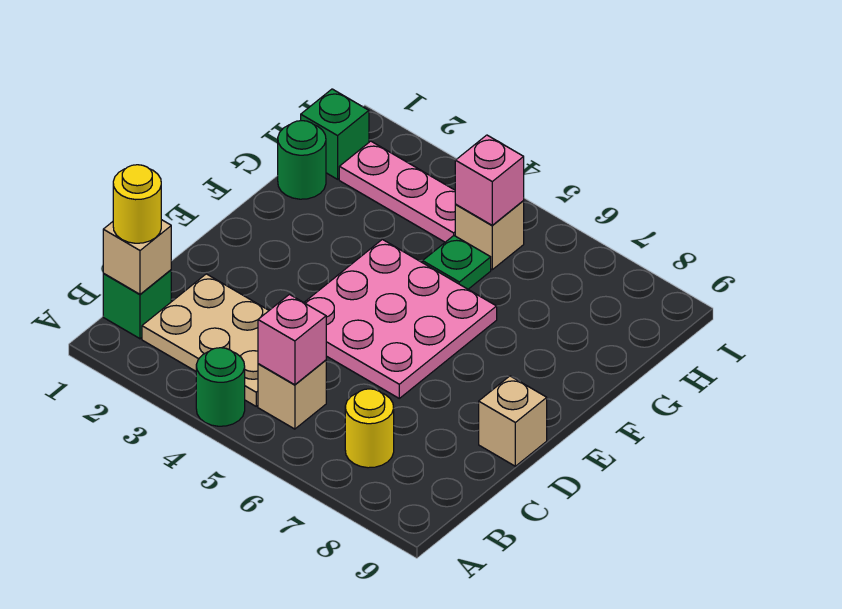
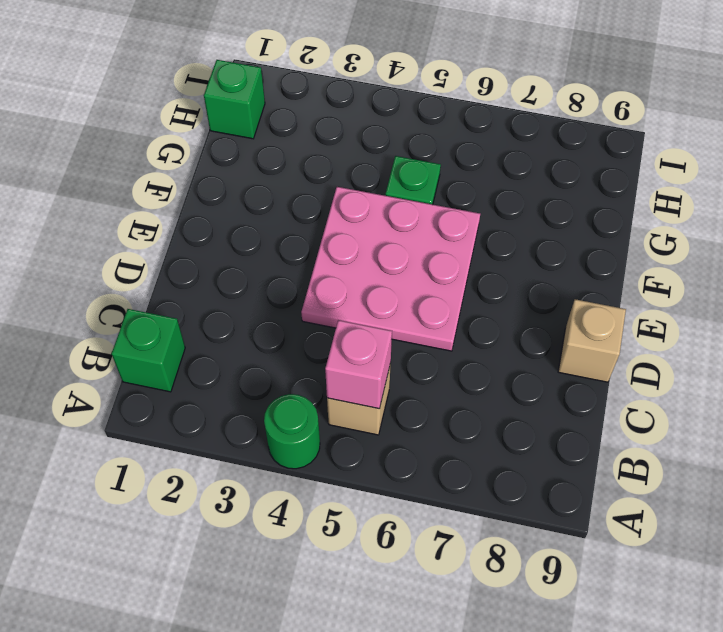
none -> tan 2x3 plate [142,274,269,406]
none -> yellow 1x1 round brick [345,389,394,468]
none -> green 1x1 round brick [278,121,326,199]

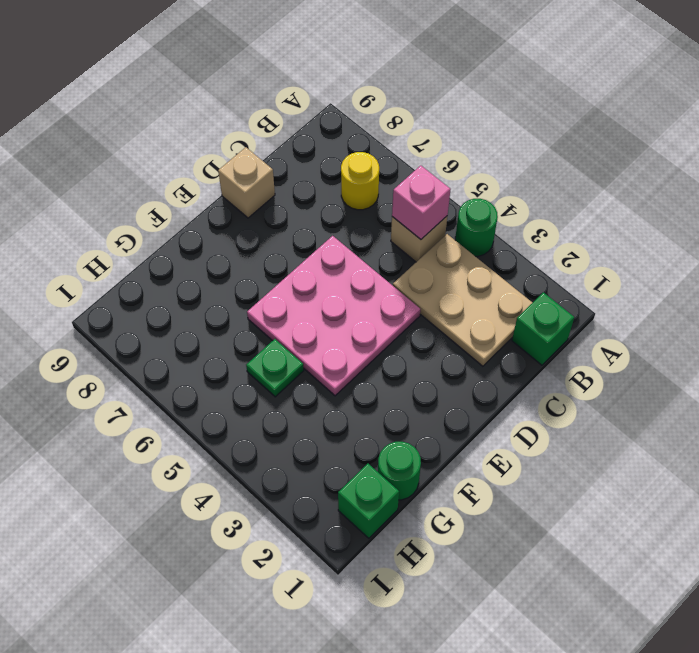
none -> pink 1x3 plate [339,141,456,242]
none -> tan 1x1 brick [455,201,524,270]
none -> tan 1x1 brick [103,220,171,294]

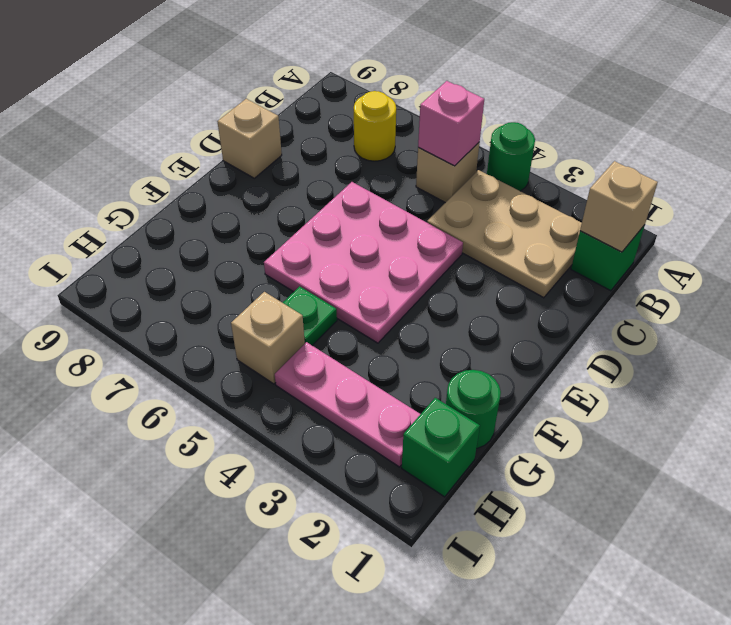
none -> pink 1x1 brick [455,135,524,225]
none -> yellow 1x1 round brick [113,165,161,243]

